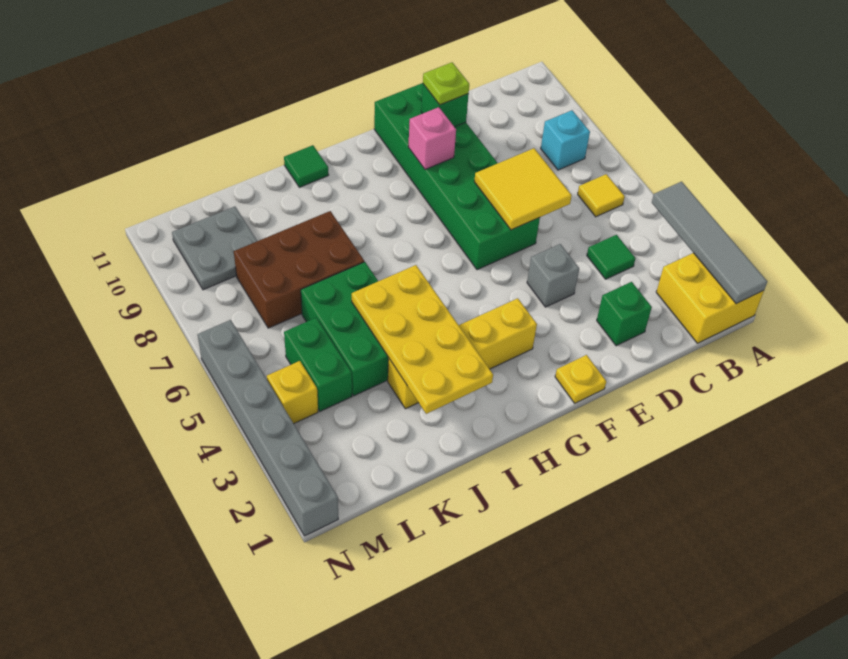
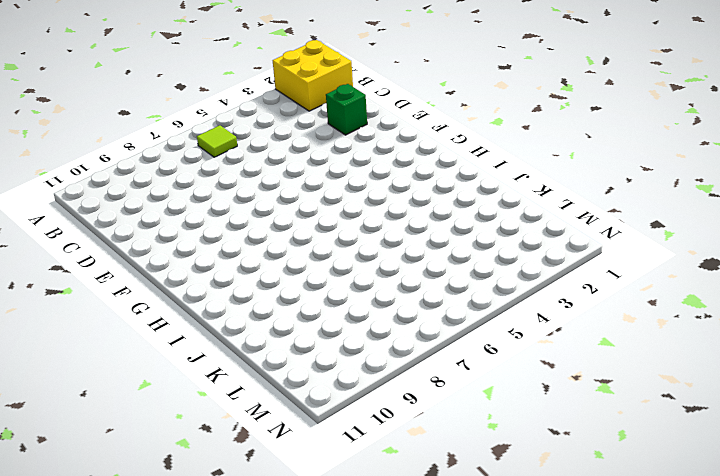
lime 1x1 tile [197,125,237,157] -> yellow 1x1 tile [578,174,625,217]
none -> cyan 1x1 brick [541,110,590,170]
none -> green 1x1 tile [587,235,635,279]
none -> grey 1x1 brick [527,244,579,307]

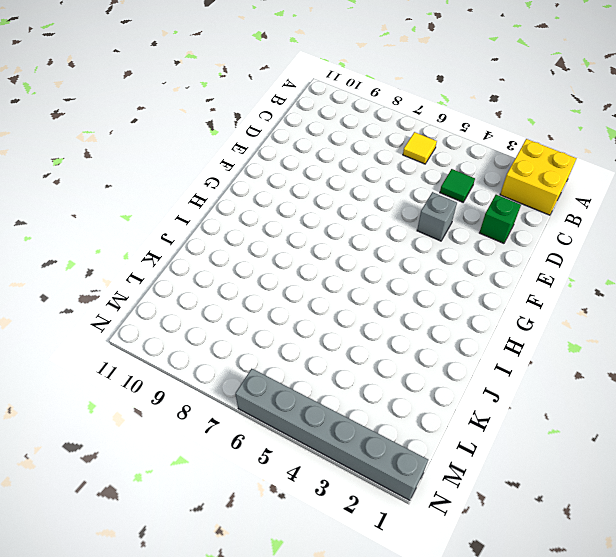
none -> cyan 1x1 brick [541,110,590,170]
none -> green 2x6 brick [374,83,540,270]
none -> yellow 1x1 plate [555,355,606,403]

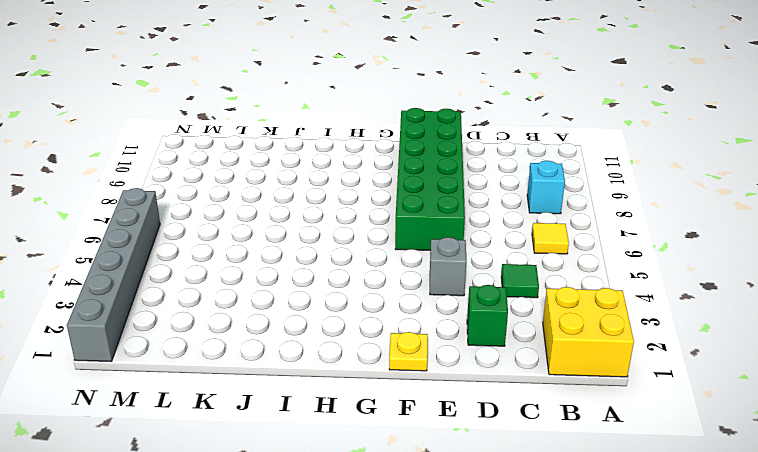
none -> yellow 1x4 brick [388,298,537,409]
none -> green 1x1 tile [284,145,329,187]
none -> green 2x3 brick [301,262,388,396]

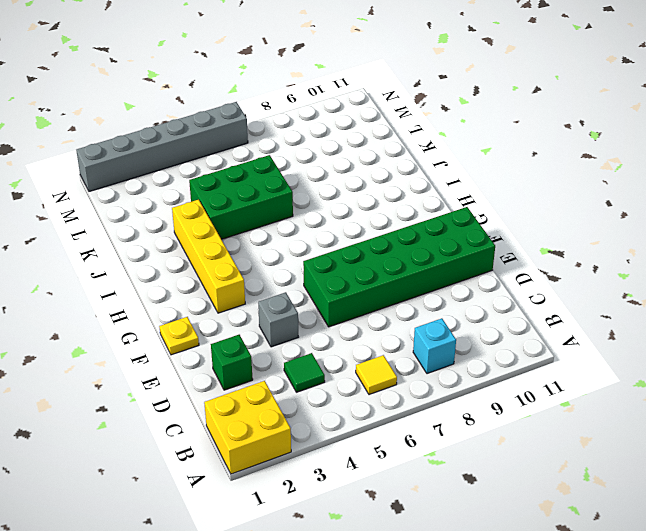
none -> green 1x1 tile [284,145,329,187]
none -> brown 2x3 brick [234,211,364,328]
none -> green 1x2 brick [284,318,352,411]

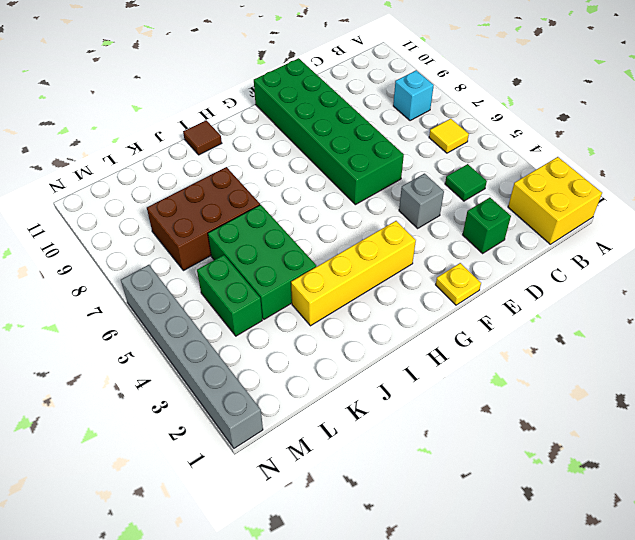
brown 1x1 tile [183,120,222,155] -> green 1x1 tile [284,145,329,187]
none -> grey 2x2 plate [172,207,257,290]
none -> yellow 1x1 brick [267,361,318,424]
none -> grey 1x4 tile [652,182,767,304]

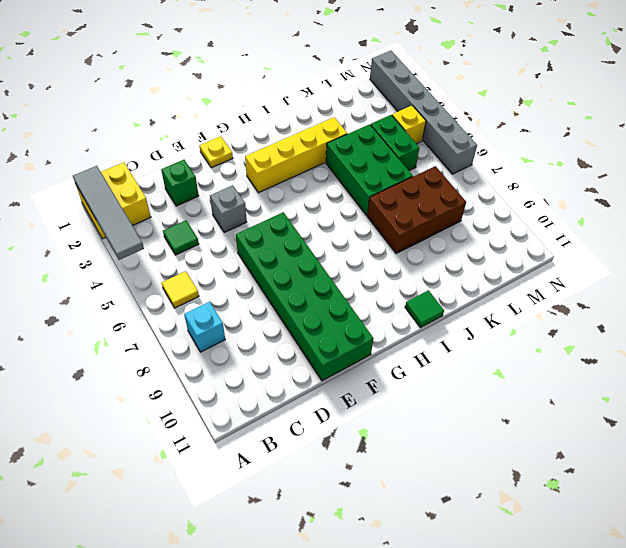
none -> grey 2x2 plate [172,207,257,290]
none -> yellow 2x2 tile [474,148,572,230]
none -> green 1x1 brick [421,84,469,127]

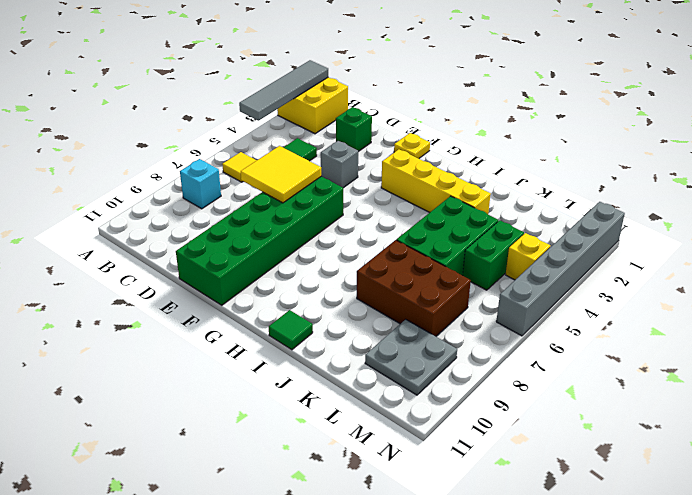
none -> green 1x1 brick [421,84,469,127]
none -> pink 1x1 brick [408,107,456,169]
none -> yellow 2x4 plate [352,265,493,414]

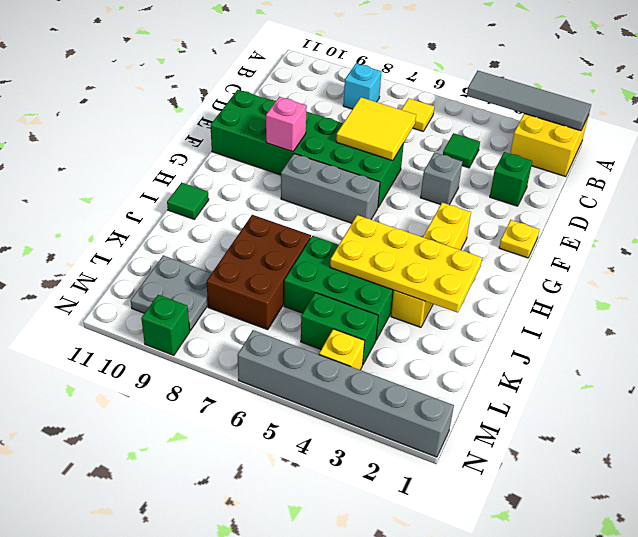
grey 1x3 brick [281,154,380,223] -> none
green 1x1 brick [141,295,190,355] -> green 1x1 brick moved to [421,84,469,127]
none -> lime 1x1 plate [423,62,469,105]

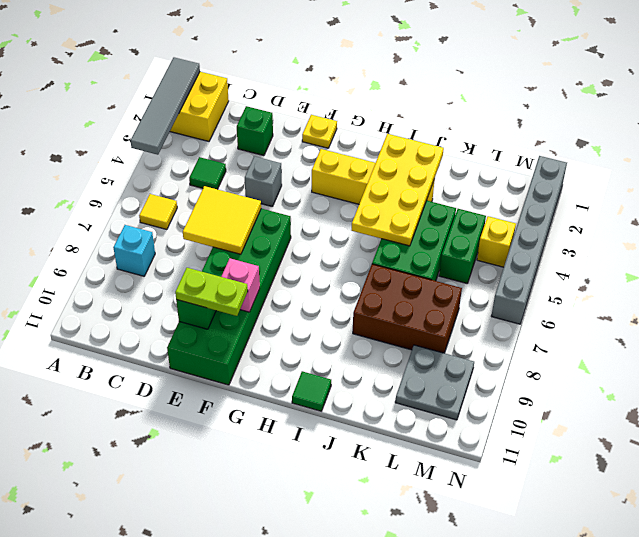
lime 1x2 plate [175,268,248,316] -> lime 1x1 plate [423,62,469,105]

